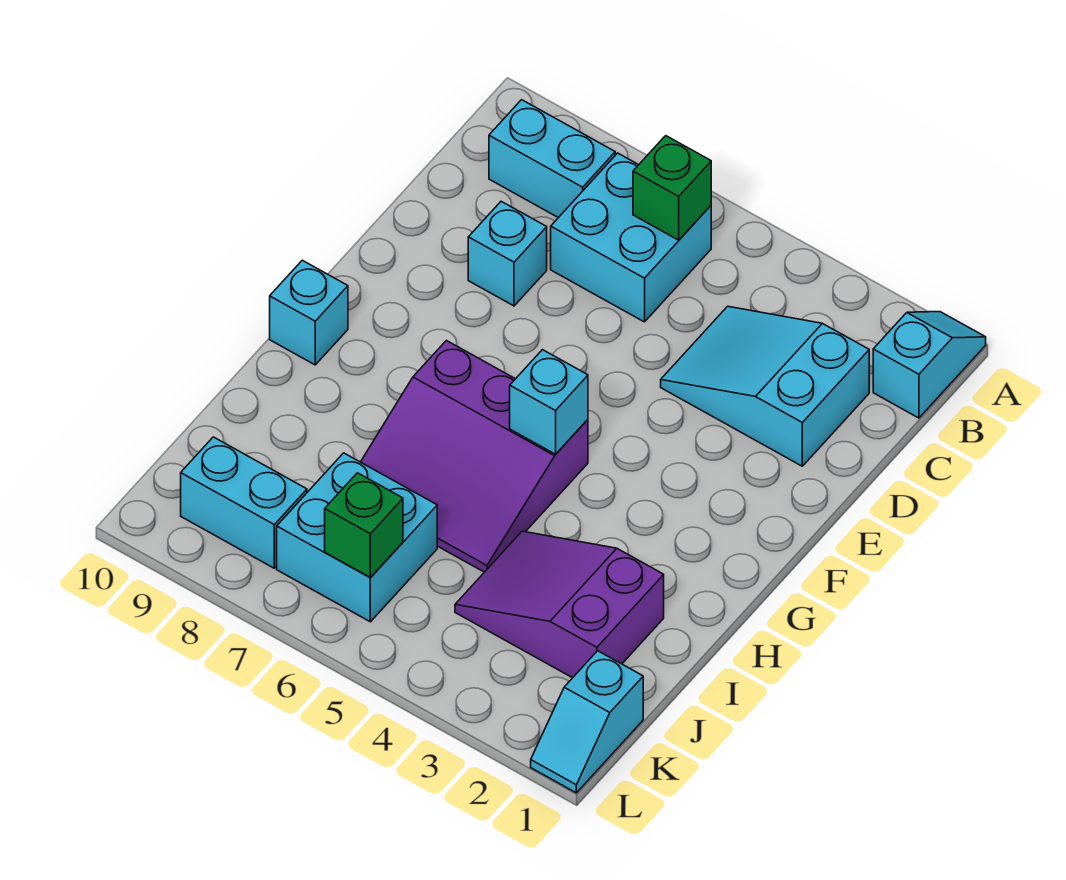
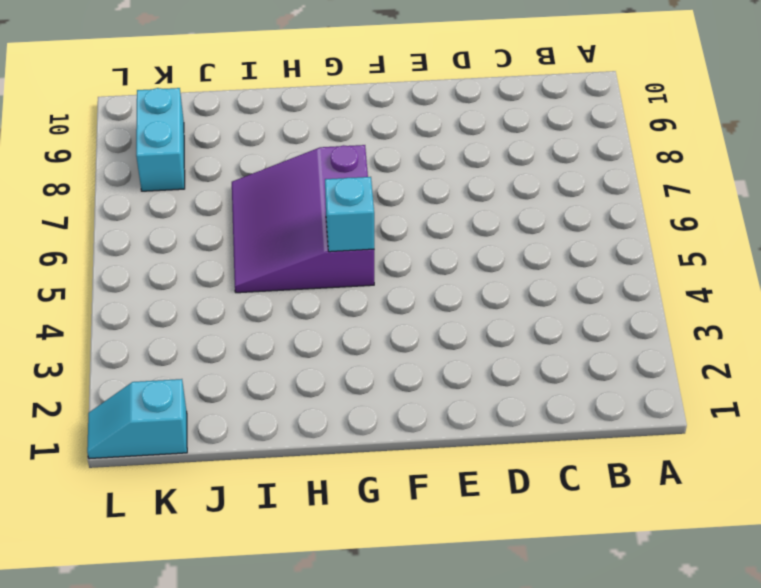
none -> cyan 1x2 slope [873,312,986,418]
none -> cyan 2x2 brick [551,153,711,322]
none -> cyan 1x2 brick [489,100,615,218]

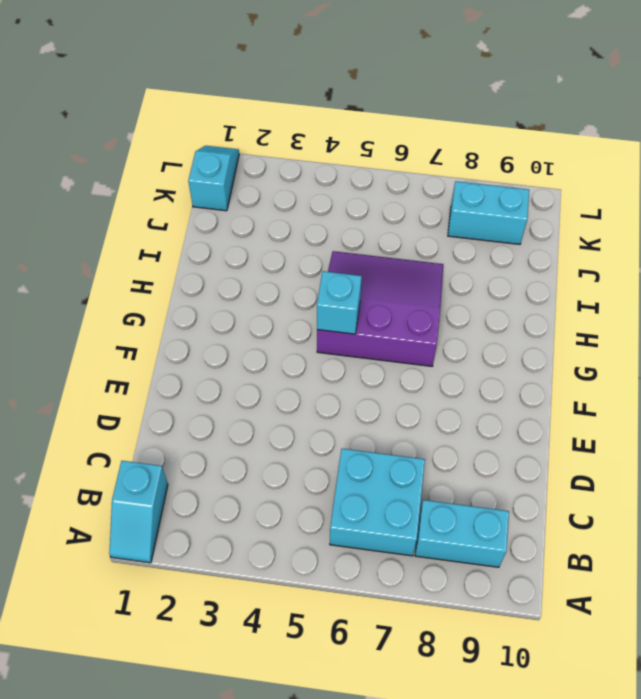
none -> cyan 2x3 slope [661,306,869,466]
none -> cyan 1x1 brick [468,201,547,306]
none -> cyan 1x1 brick [270,260,348,365]

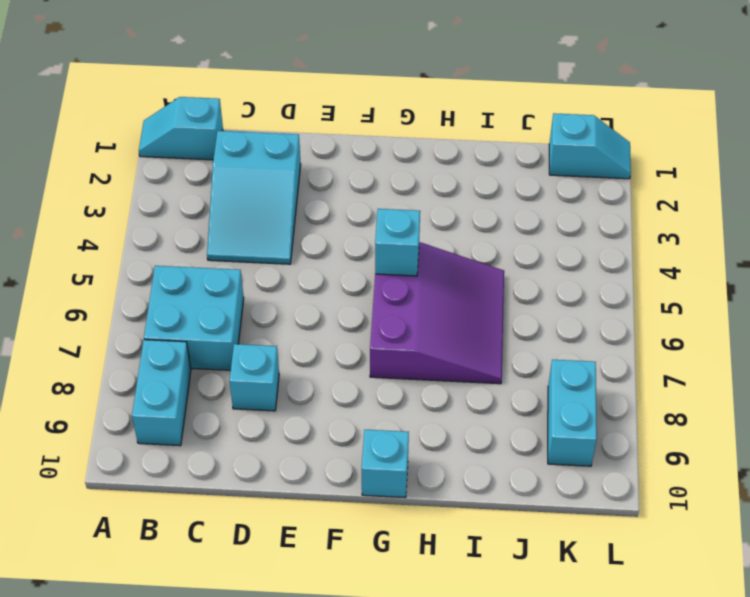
none -> purple 2x3 slope [455,531,664,678]
none -> cyan 2x2 brick [277,453,437,622]
none -> green 1x1 brick [633,136,711,240]

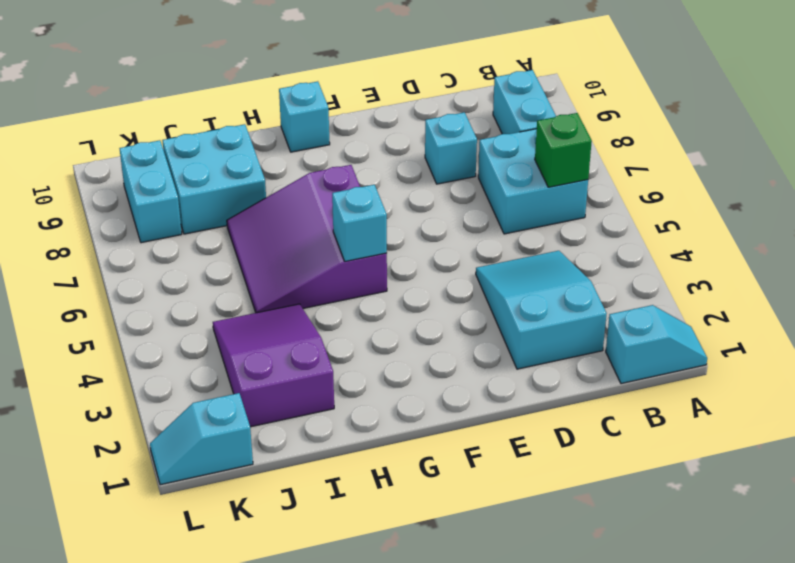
cyan 2x2 brick [162,124,266,234] -> cyan 2x2 brick moved to [277,453,437,622]
none -> green 1x1 brick [325,473,403,578]

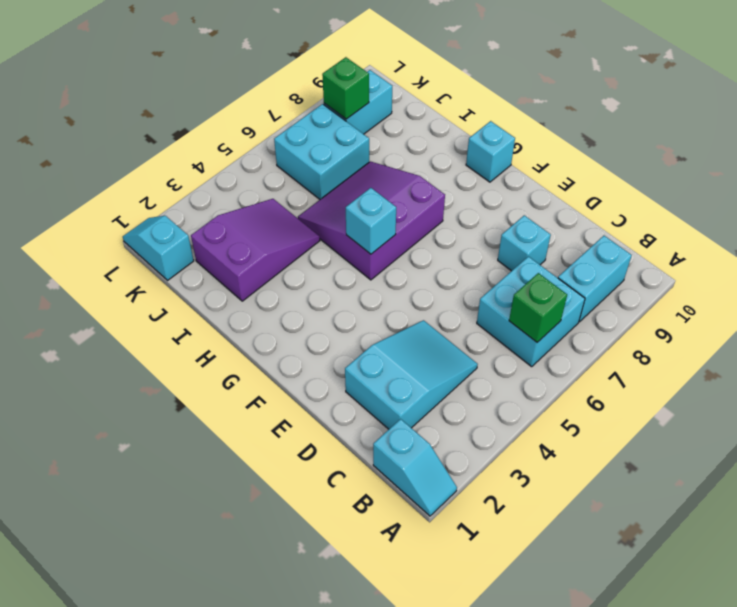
green 1x1 brick [322,57,369,119] -> green 1x1 brick moved to [325,473,403,578]

